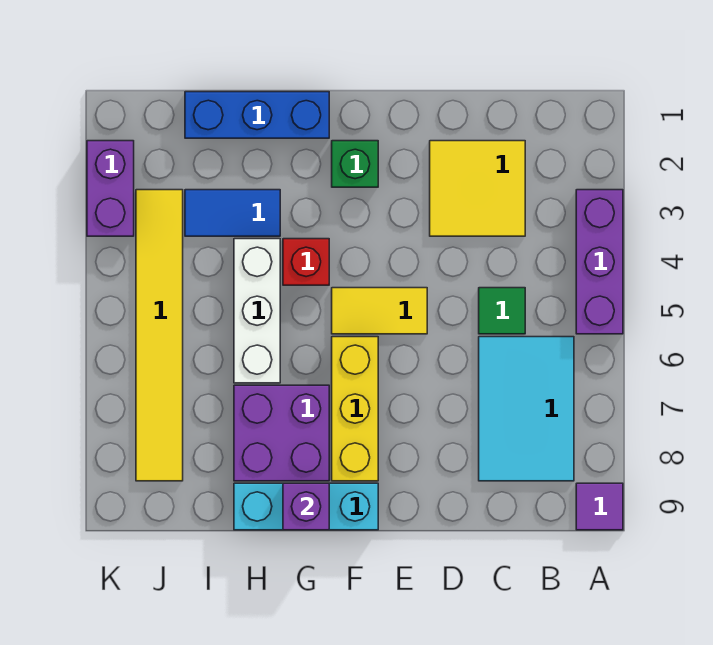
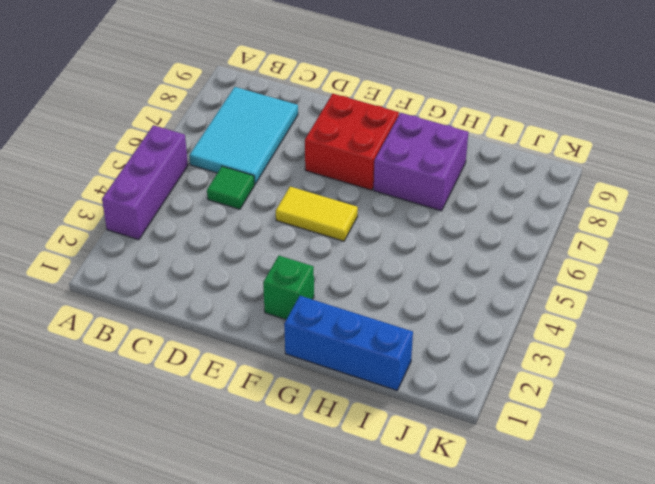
red 2x2 brick [305,94,399,190] -> yellow 1x3 brick [332,337,378,481]
none -> purple 1x1 tile [576,483,623,530]
none -> yellow 2x2 tile [430,141,525,236]
none -> cyan 1x3 brick [234,483,378,530]

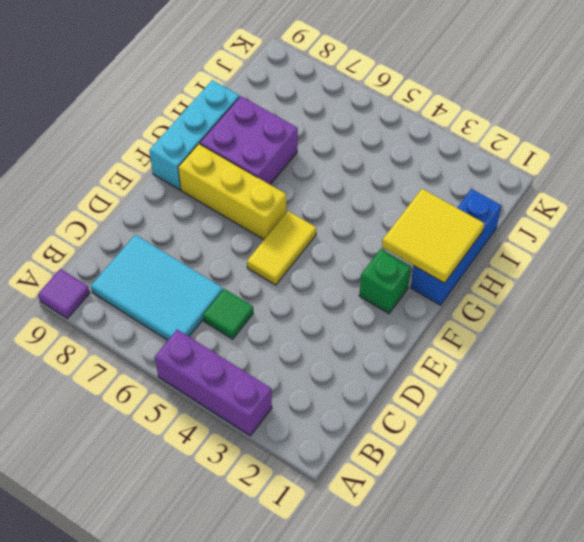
yellow 2x2 tile [382,189,484,283] -> yellow 2x2 tile moved to [430,141,525,236]
none -> red 1x1 brick [283,239,329,285]
none -> blue 1x2 tile [185,190,280,236]
none -> white 1x3 brick [234,239,280,383]

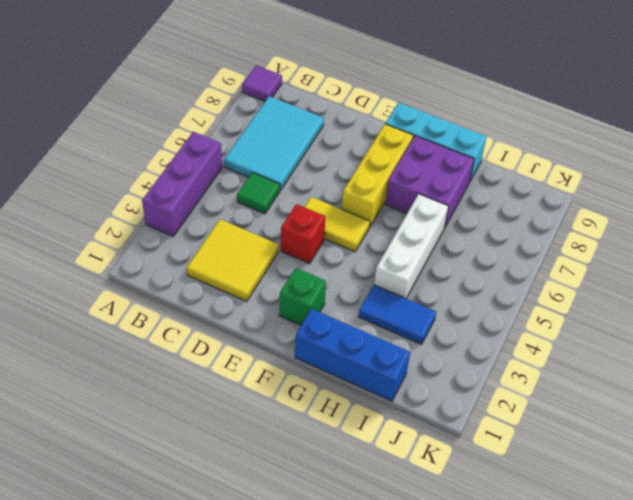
red 1x1 brick [281,204,326,263] -> red 1x1 brick moved to [283,239,329,285]
none -> yellow 1x6 tile [136,190,183,481]
none -> purple 1x2 brick [87,141,134,236]
none -> purple 1x1 brick [283,483,329,530]

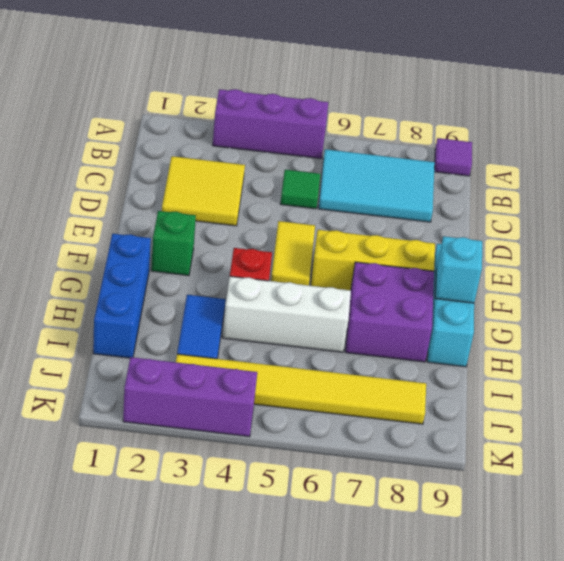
cyan 1x1 brick [435,236,482,303] -> purple 1x1 brick [283,483,329,530]
purple 1x3 brick [123,357,257,437] -> purple 1x2 brick [87,141,134,236]

